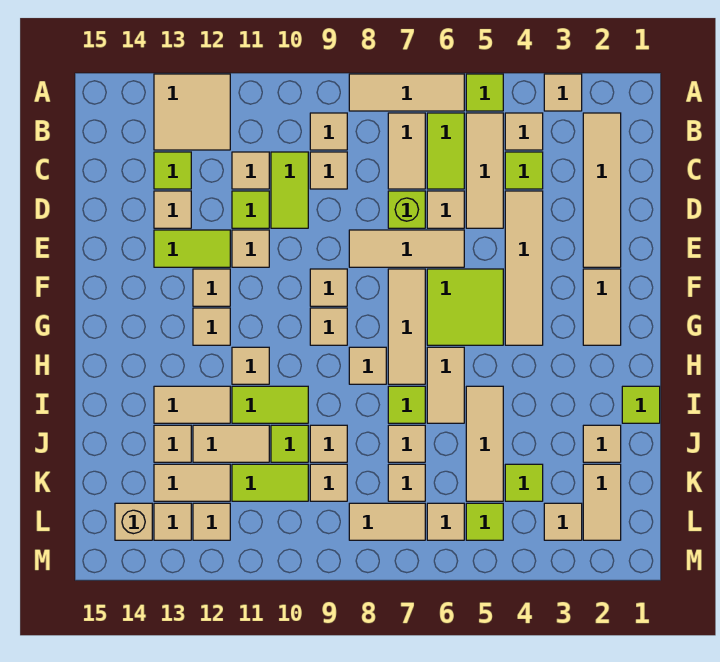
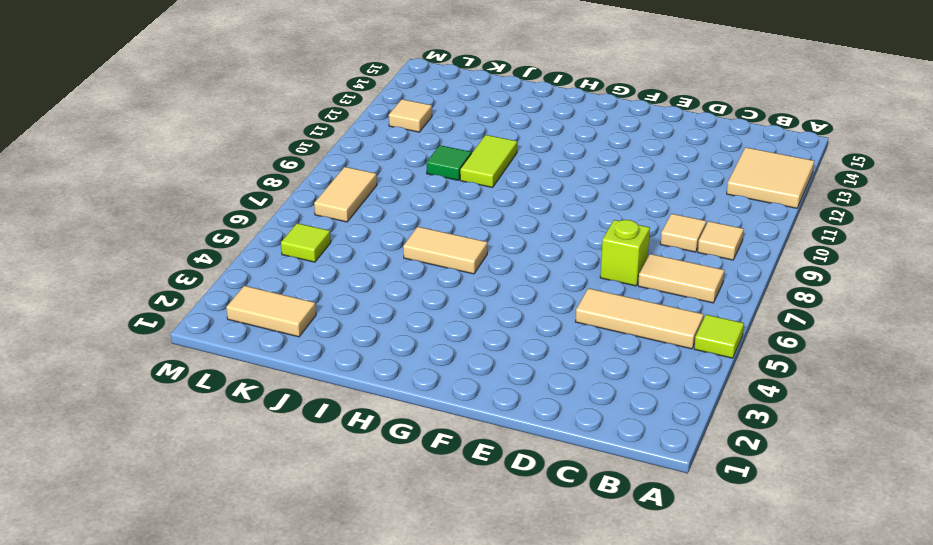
green 1x1 tile [427,145,471,180] -> lime 1x1 tile [271,425,308,462]
none -> tan 1x1 tile [544,74,582,111]
none -> tan 1x3 tile [349,74,464,111]
none -> tan 1x4 tile [583,113,621,267]
none -> tan 1x1 tile [505,113,543,150]

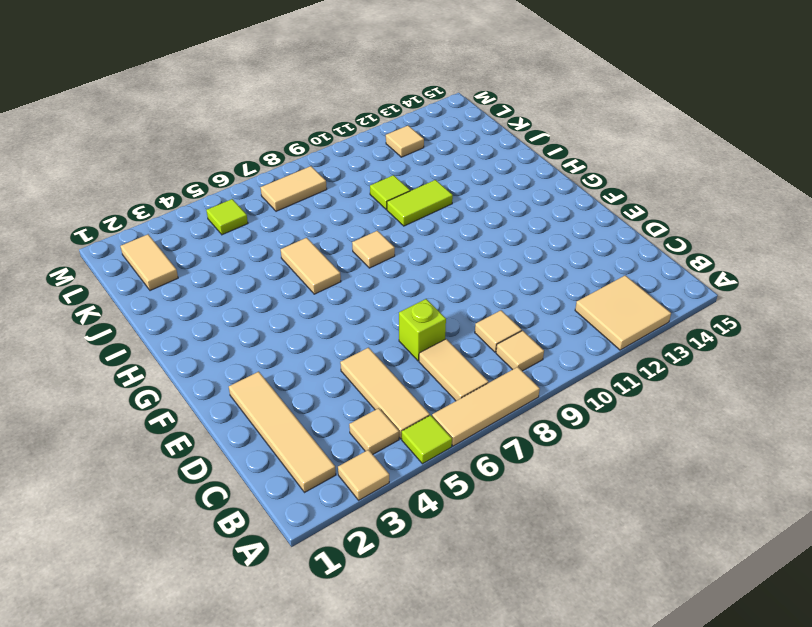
none -> lime 1x2 tile [427,113,464,189]
none -> lime 1x1 tile [505,152,543,189]
none -> lime 1x2 tile [271,152,308,228]
none -> tan 1x1 tile [232,152,269,189]

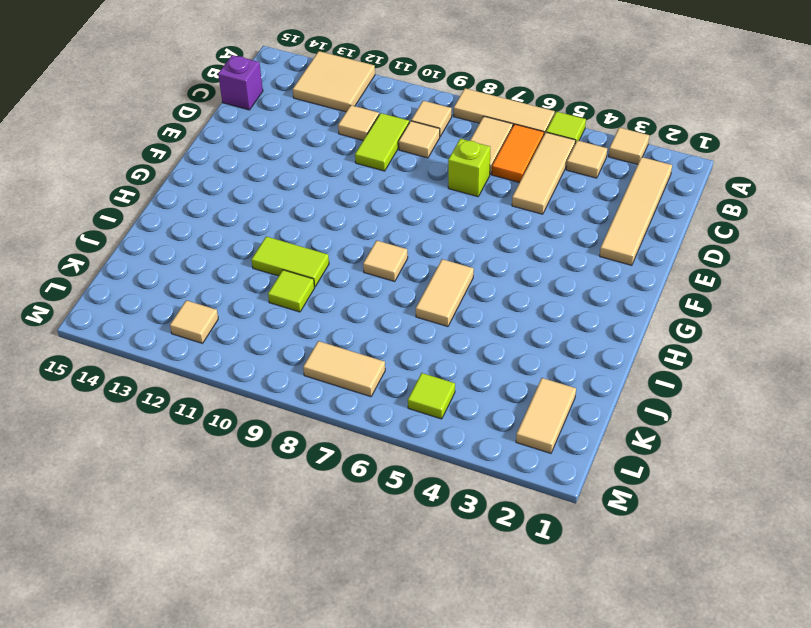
orange 1x2 tile [492,124,544,183] -> lime 1x2 tile [427,113,464,189]
purple 1x1 brick [218,55,263,110] -> none
none -> lime 1x1 tile [505,152,543,189]
none -> lime 1x1 tile [154,152,191,189]
none -> tan 1x4 tile [505,191,543,345]
none -> tan 1x1 tile [427,191,464,228]

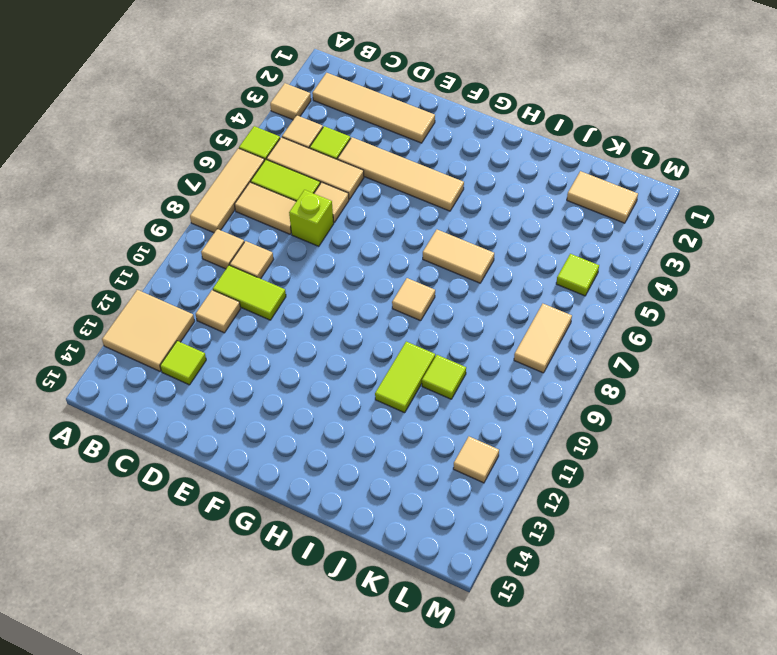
none -> lime 1x1 tile [232,191,269,228]
none -> tan 1x1 tile [154,191,191,228]
none -> tan 1x3 tile [349,230,464,267]
none -> tan 1x1 tile [232,230,269,267]

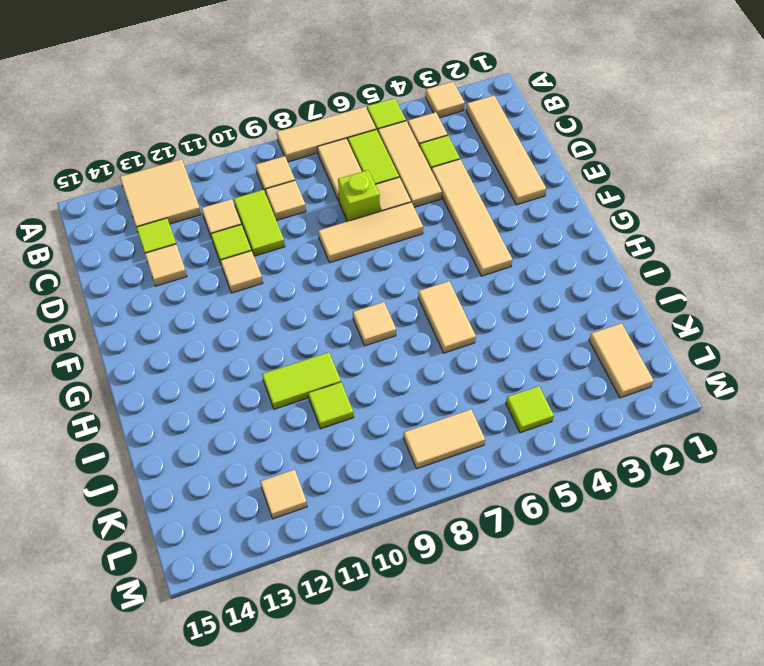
none -> lime 1x2 tile [154,230,230,267]
none -> tan 1x2 tile [583,269,621,345]
none -> lime 2x2 tile [427,269,503,345]
none -> tan 1x3 tile [388,269,425,384]

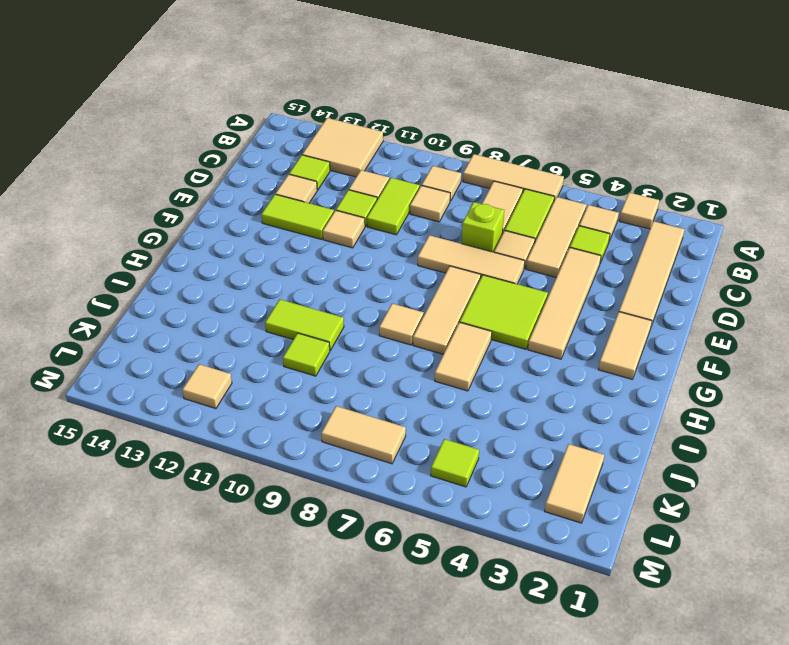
none -> lime 1x1 tile [466,74,503,111]
none -> tan 1x1 tile [310,269,347,306]
none -> tan 1x1 tile [193,269,230,306]
none -> tan 1x1 tile [310,308,347,345]

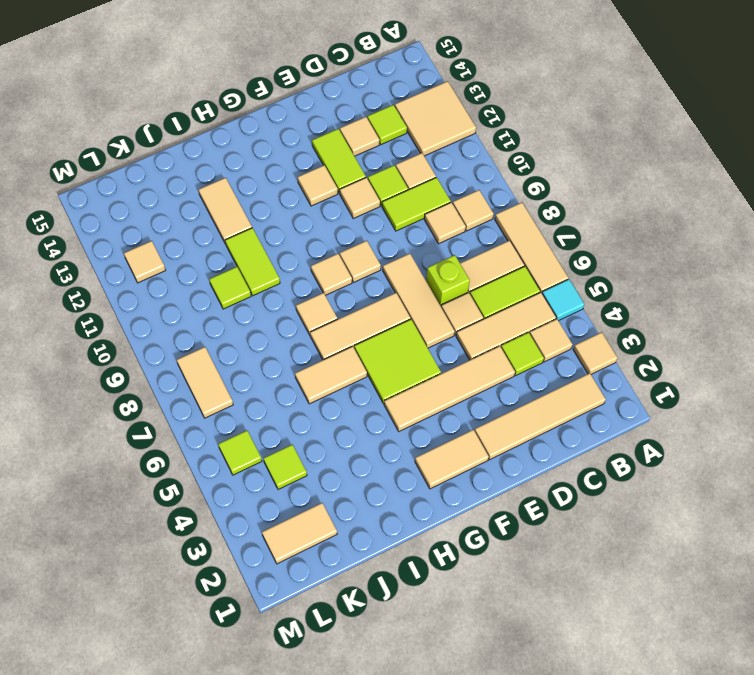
cyan 1x1 tile [542,279,584,321] -> lime 1x1 tile [466,74,503,111]
none -> tan 1x1 tile [193,308,230,345]
none -> tan 1x1 tile [232,347,269,384]
none -> lime 1x1 tile [622,386,660,423]
none -> tan 1x3 tile [466,386,503,501]

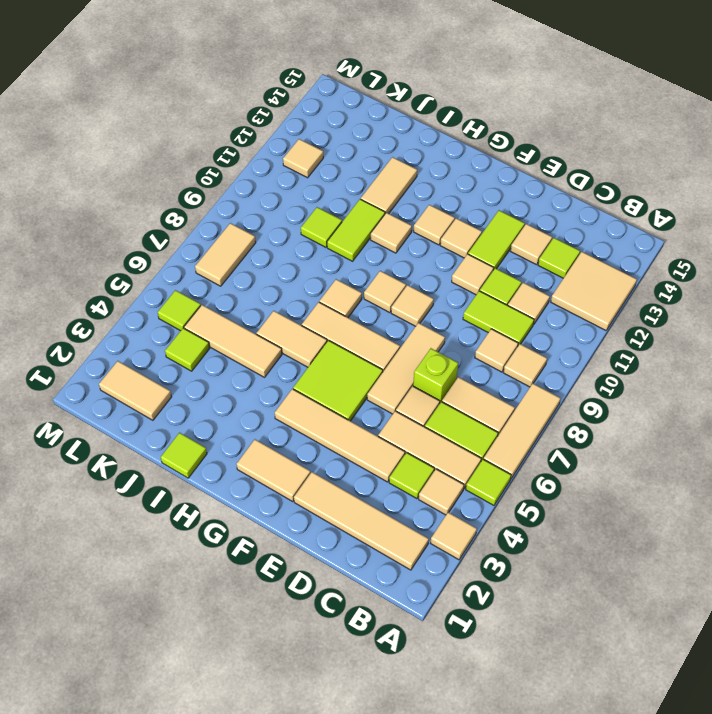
none -> lime 1x1 tile [388,386,425,423]
none -> tan 1x1 tile [583,425,621,462]
none -> tan 1x1 tile [388,425,425,462]
none -> tan 1x1 tile [310,425,347,462]

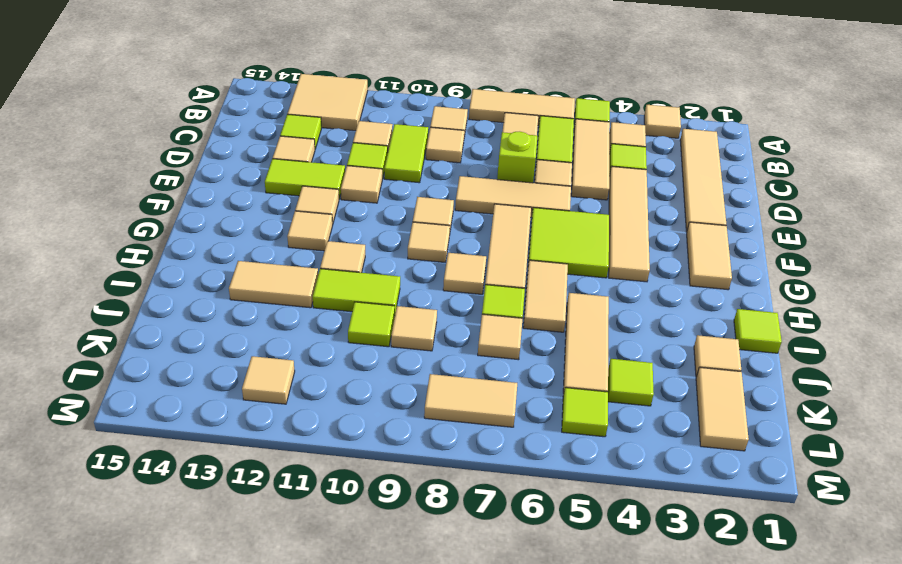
none -> tan 1x2 tile [193,425,269,462]
none -> tan 1x1 tile [154,425,191,462]
none -> tan 1x1 tile [388,464,425,501]
none -> tan 1x1 tile [310,464,347,501]

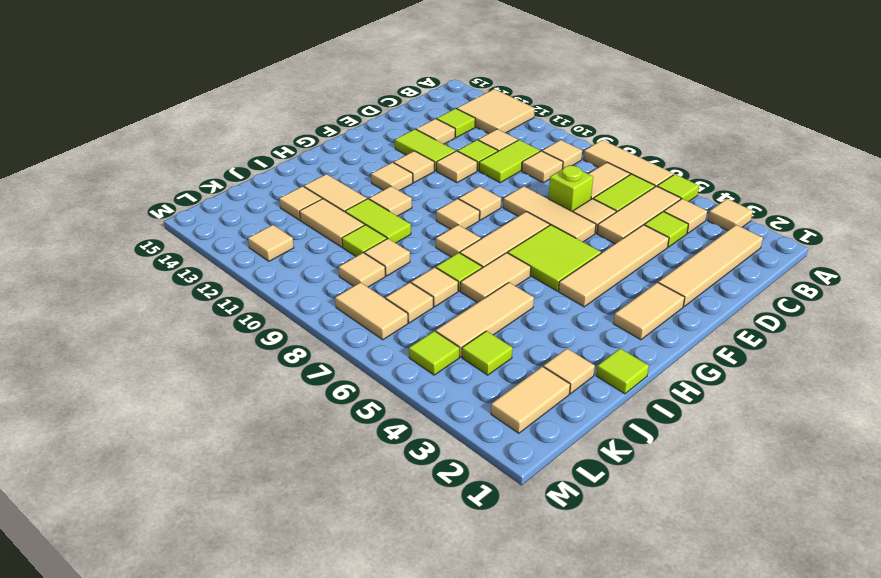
none -> lime 1x2 tile [232,464,308,501]
none -> tan 1x2 tile [154,464,230,501]
none -> tan 1x1 tile [544,503,582,540]
none -> tan 1x1 tile [427,503,464,540]

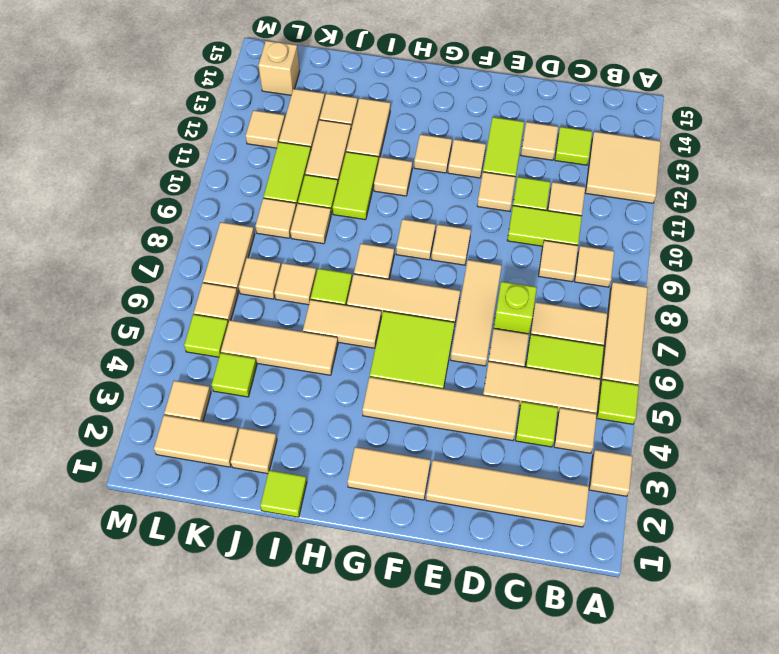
none -> tan 1x1 tile [154,503,191,540]

